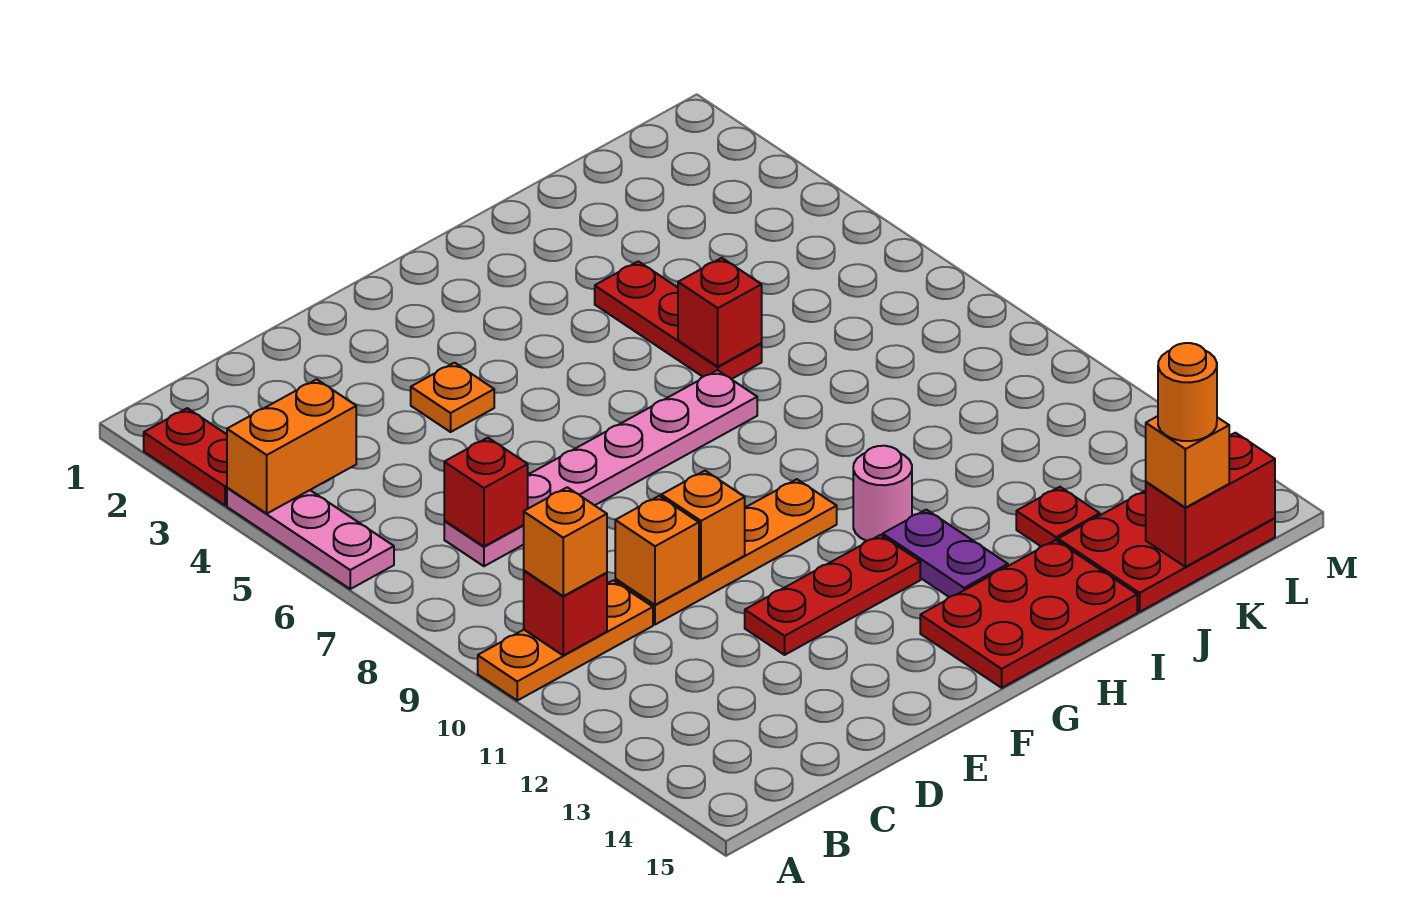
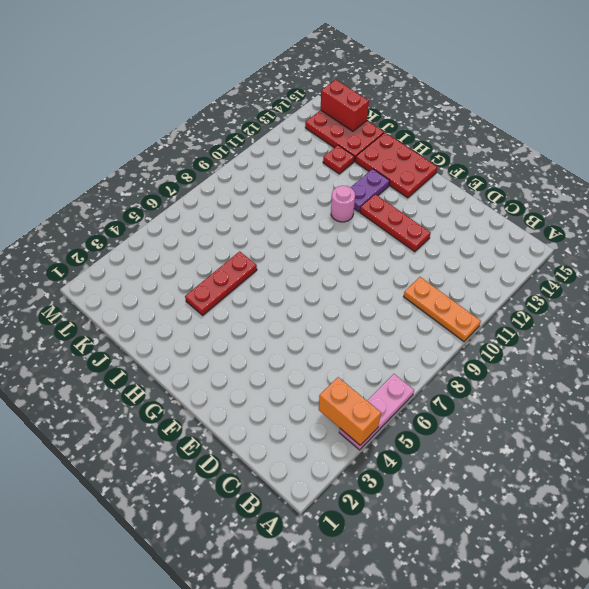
none -> red 1x2 plate [144,408,227,505]
none -> pink 1x6 plate [444,370,757,566]
none -> orange 1x4 plate [615,479,837,625]

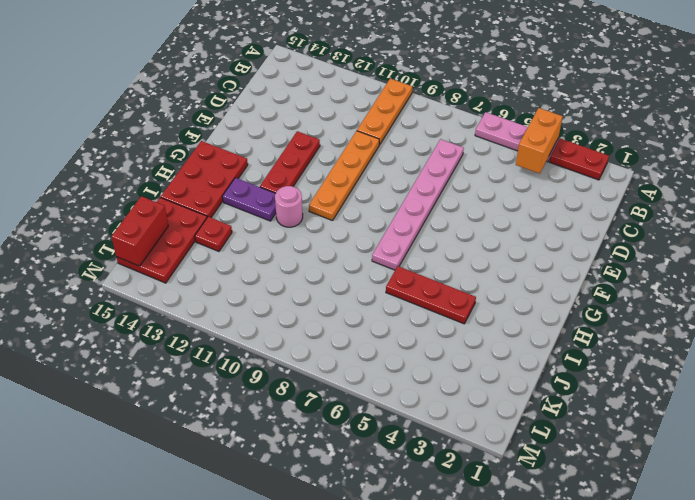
none -> orange 1x1 plate [411,363,494,432]
none -> red 1x1 brick [524,571,607,655]
none -> red 1x1 brick [444,438,528,546]

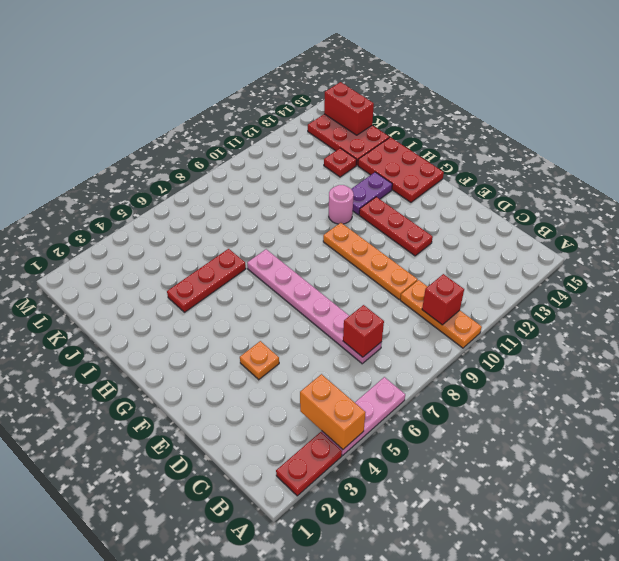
none -> orange 1x1 brick [615,496,699,605]
none -> orange 1x1 brick [661,471,745,579]
none -> red 1x1 brick [678,258,762,367]

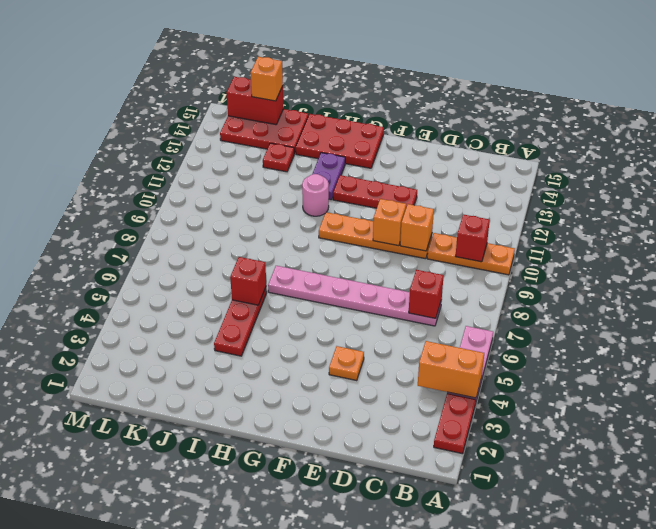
none -> orange 1x1 brick [524,487,607,596]
none -> orange 1x1 round brick [1158,343,1217,441]

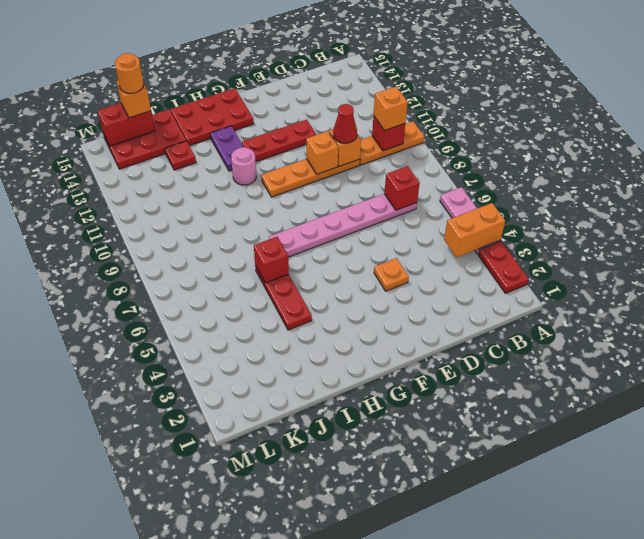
red 1x1 cone [333,104,357,143] -> none

